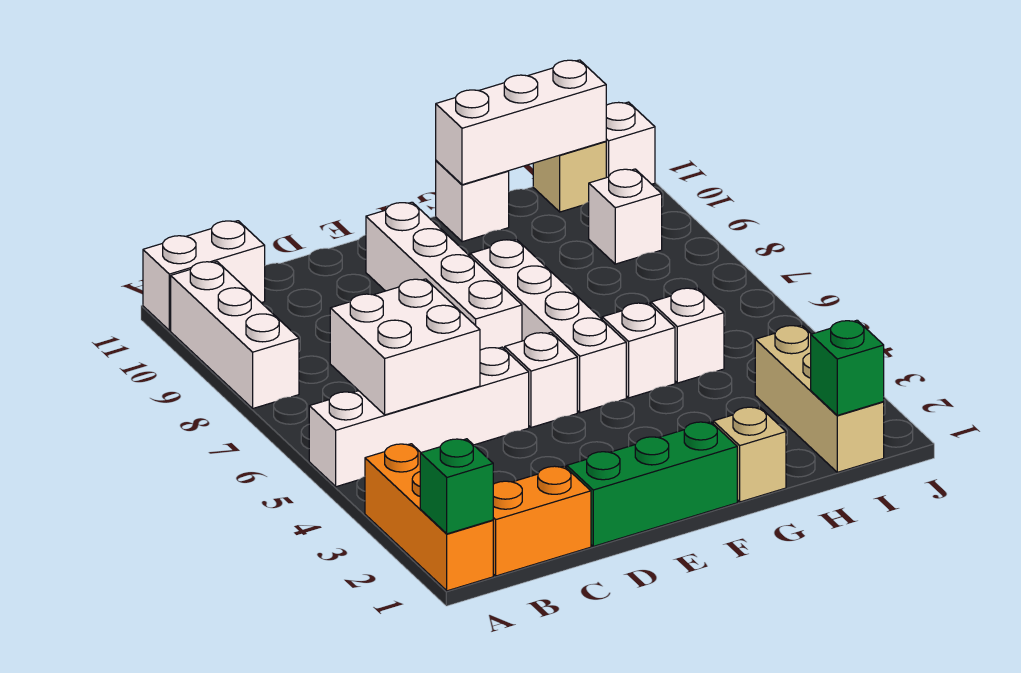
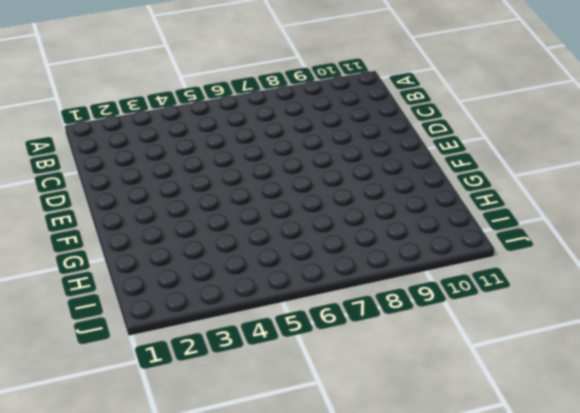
none -> orange 1x3 brick [365,444,493,591]
none -> white 1x4 brick [309,347,529,487]
none -> white 1x3 brick [171,262,299,408]

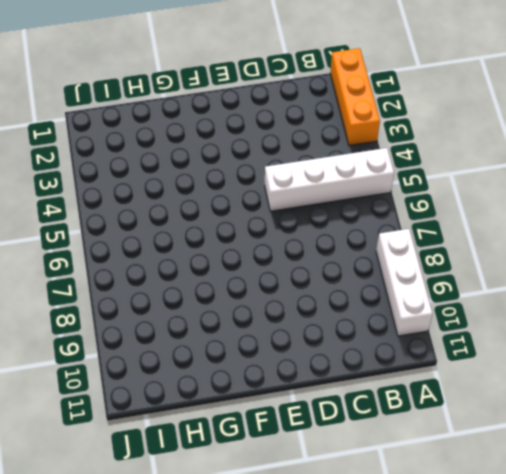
none -> white 1x2 brick [143,221,265,330]
none -> orange 1x2 brick [493,466,591,576]
none -> green 1x3 brick [567,422,737,546]

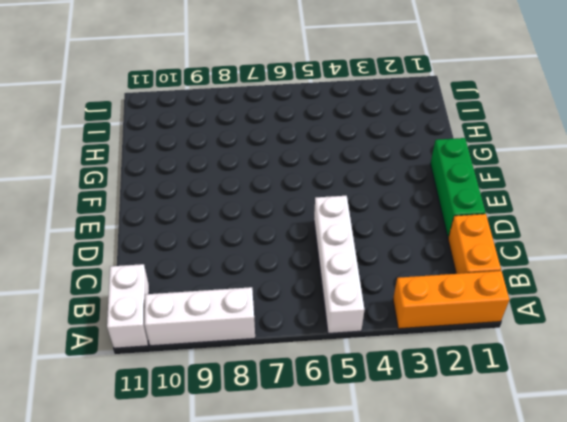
none -> white 1x1 brick [505,332,577,427]
none -> white 1x4 brick [366,202,522,350]
none -> white 1x4 brick [470,239,626,413]

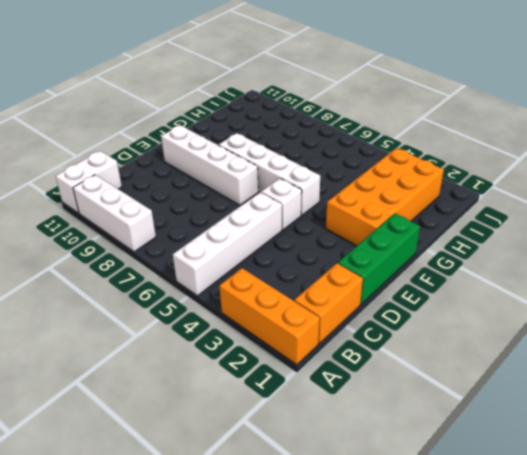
orange 2x4 brick [326,148,444,246] -> tan 1x3 brick [755,325,884,472]
none -> tan 1x1 brick [713,407,786,502]
none -> white 1x1 brick [602,303,675,398]
none -> white 1x1 brick [436,161,509,242]

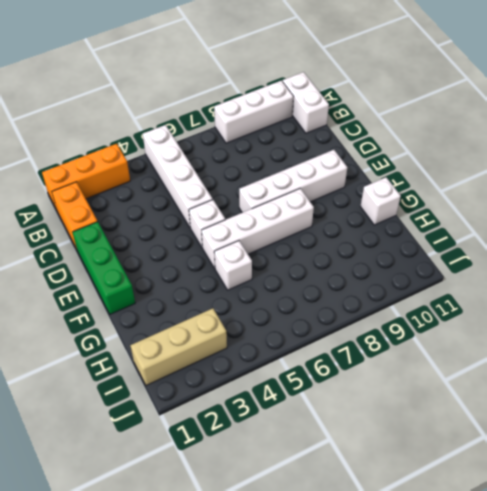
none -> tan 1x1 brick [713,407,786,502]
none -> white 1x1 brick [651,288,724,383]
none -> white 1x1 brick [589,169,662,264]

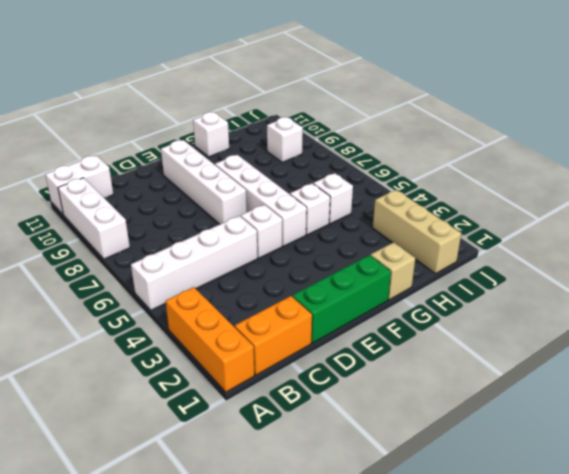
none -> tan 1x1 brick [533,141,606,212]
none -> white 1x1 brick [606,102,655,184]
none -> green 1x1 brick [420,439,493,534]

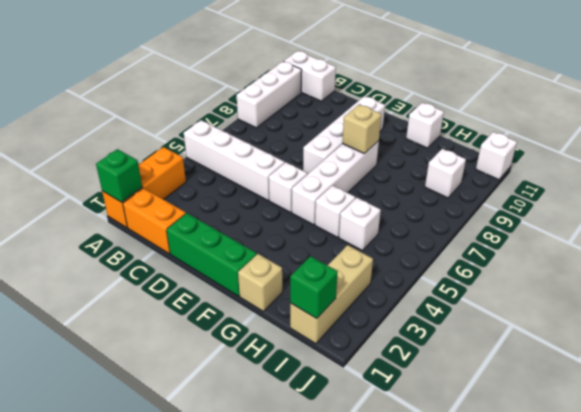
tan 1x1 brick [342,104,382,154] -> tan 1x1 brick moved to [533,141,606,212]
none -> white 2x2 brick [330,279,480,415]
none -> white 1x3 brick [436,60,606,185]

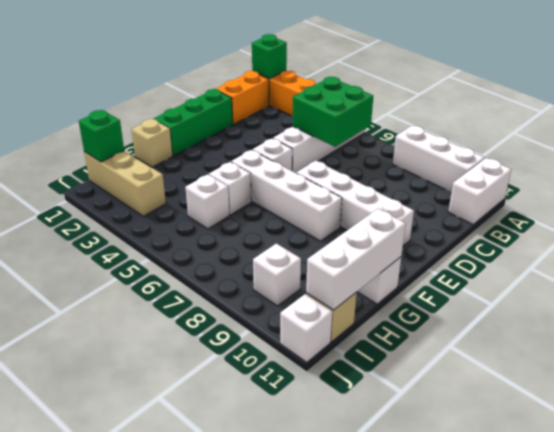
green 2x2 brick [293,77,373,147] -> white 2x2 brick [330,279,480,415]

